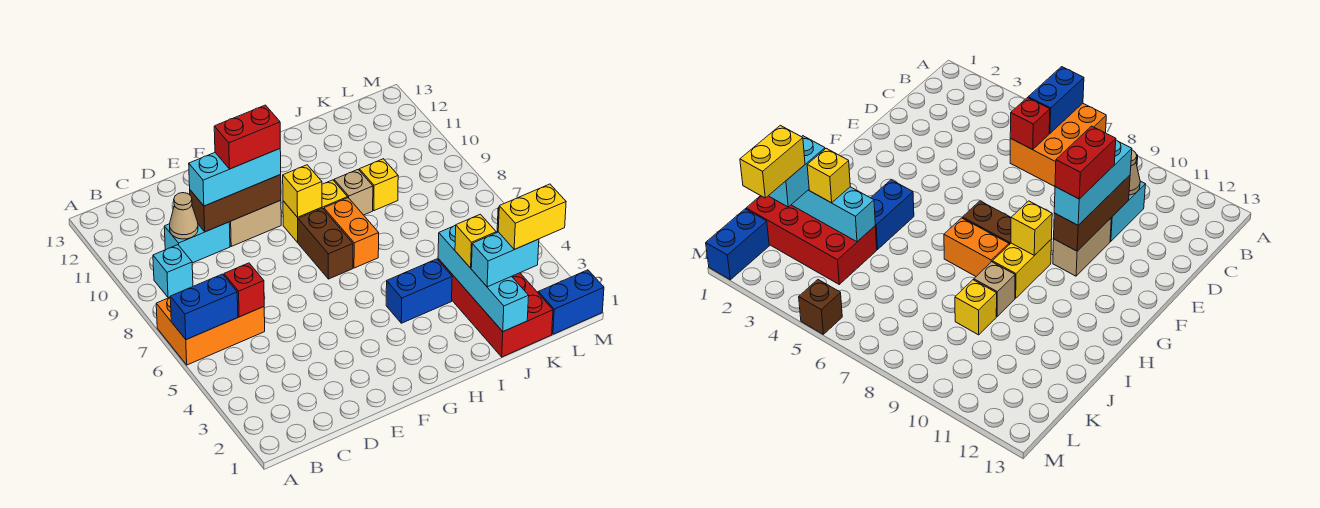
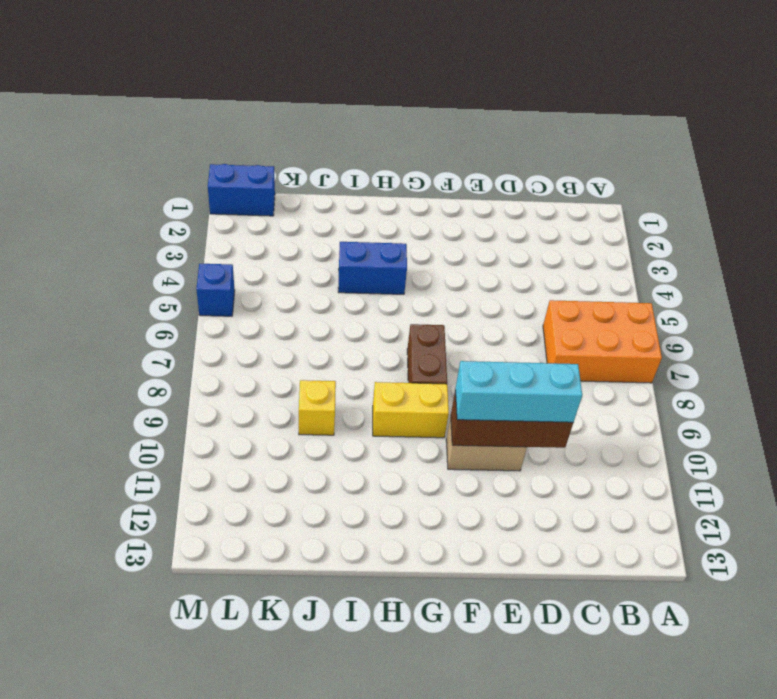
blue 1x1 brick [196,264,235,316] -> brown 1x1 brick [799,280,842,334]
none -> cyan 1x1 brick [153,245,193,298]
none -> cyan 1x2 brick [164,222,230,263]
none -> orange 1x2 brick [324,198,379,268]

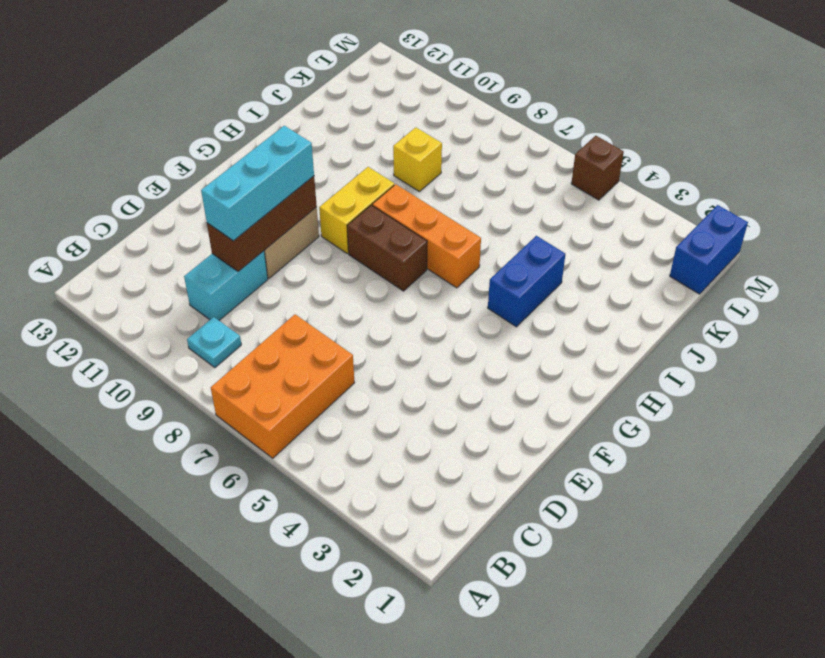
cyan 1x1 plate [187,317,241,368] -> cyan 1x1 brick [153,245,193,298]
orange 1x3 brick [372,184,481,288] -> orange 1x2 brick [324,198,379,268]
none -> tan 1x1 brick [334,170,373,215]
none -> red 2x4 brick [438,259,553,357]
none -> blue 1x2 brick [170,274,238,340]

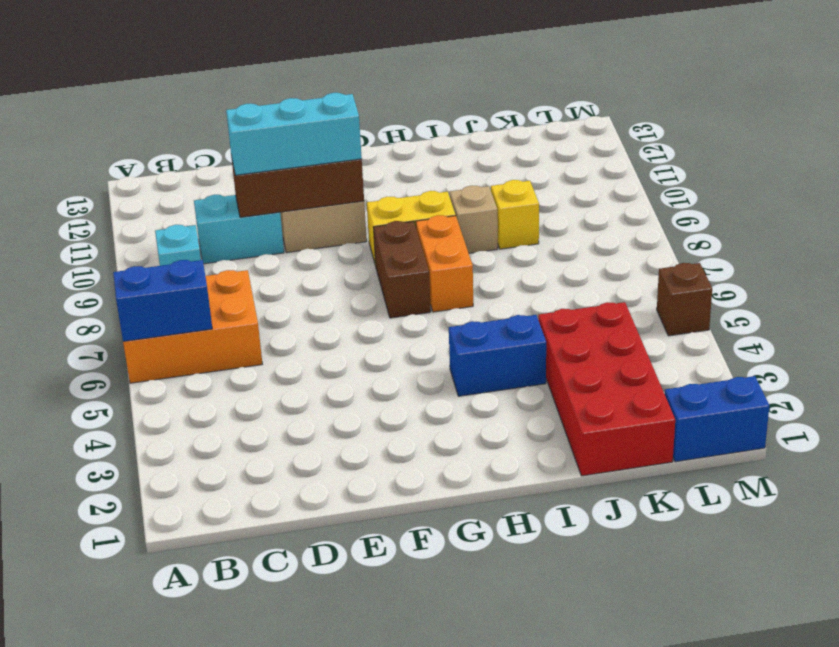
none -> red 1x1 brick [224,263,264,317]
none -> tan 1x1 cone [170,193,198,239]
none -> yellow 1x1 brick [283,165,322,217]

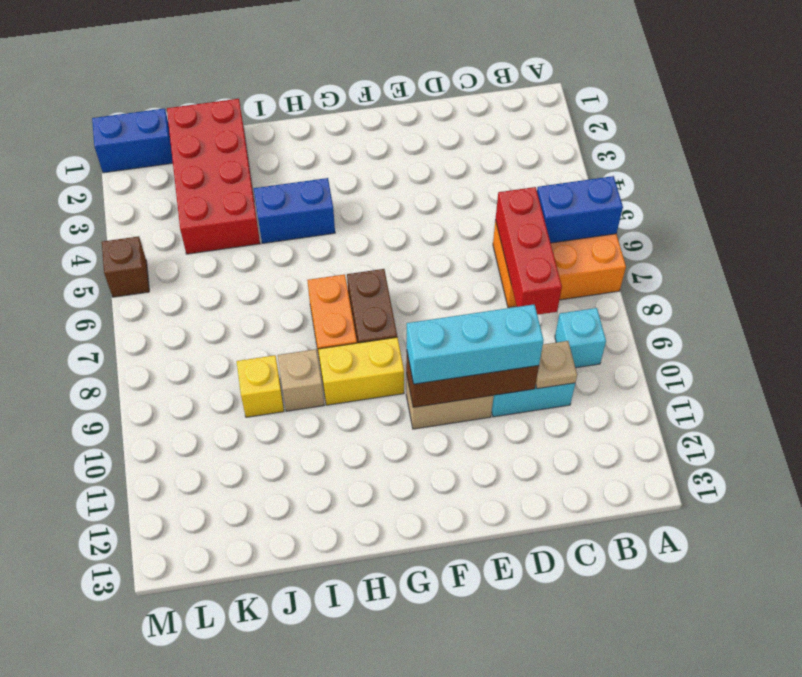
red 1x3 brick [496,187,562,315] -> red 1x1 brick [224,263,264,317]
tan 1x1 plate [536,341,577,389] -> tan 1x1 cone [170,193,198,239]
none -> yellow 1x1 brick [283,165,322,217]
none -> cyan 1x4 brick [438,226,529,332]
none -> cyan 1x2 brick [471,232,539,287]

